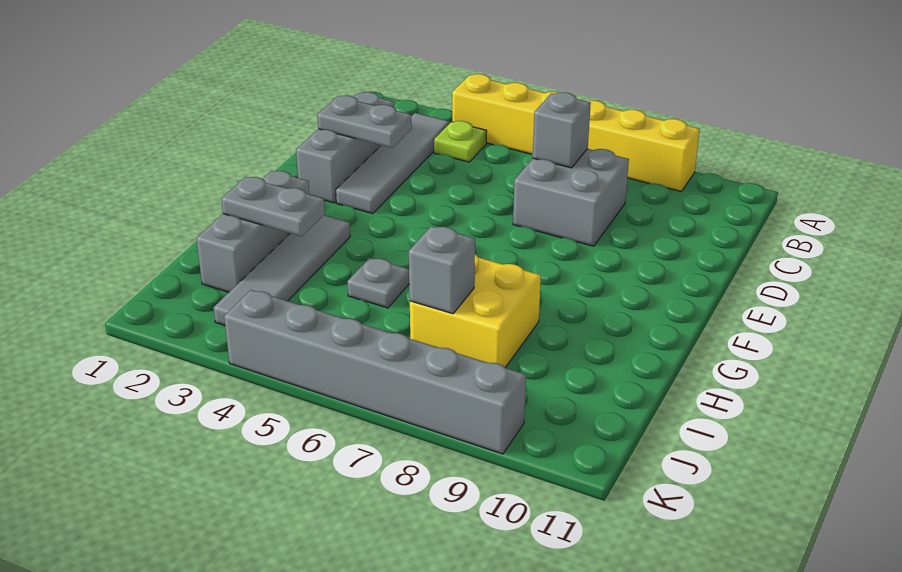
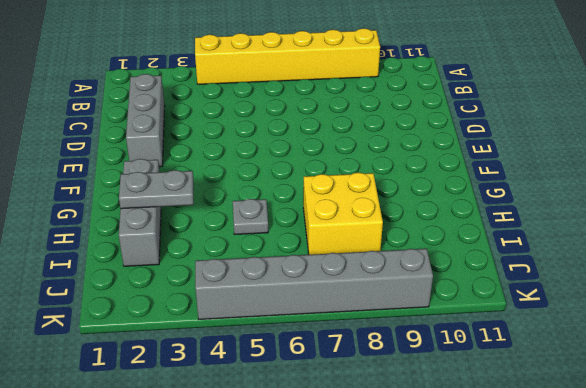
none -> grey 1x4 tile [336,113,450,214]
none -> lime 1x1 plate [434,121,487,162]
none -> grey 2x2 brick [513,149,629,246]

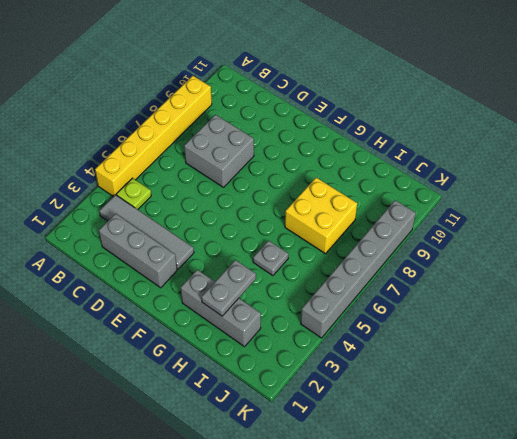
none -> grey 1x4 tile [214,215,350,325]
none -> grey 1x1 brick [533,92,591,168]
none -> grey 1x2 plate [317,95,412,148]

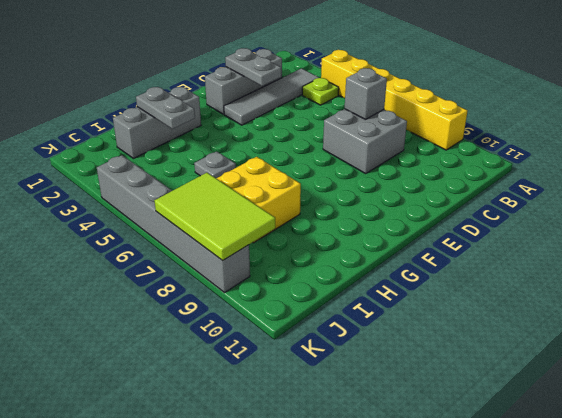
lime 2x3 tile [155,173,275,261] -> none
none -> grey 1x4 tile [214,215,350,325]
none -> grey 1x1 brick [409,226,475,314]

